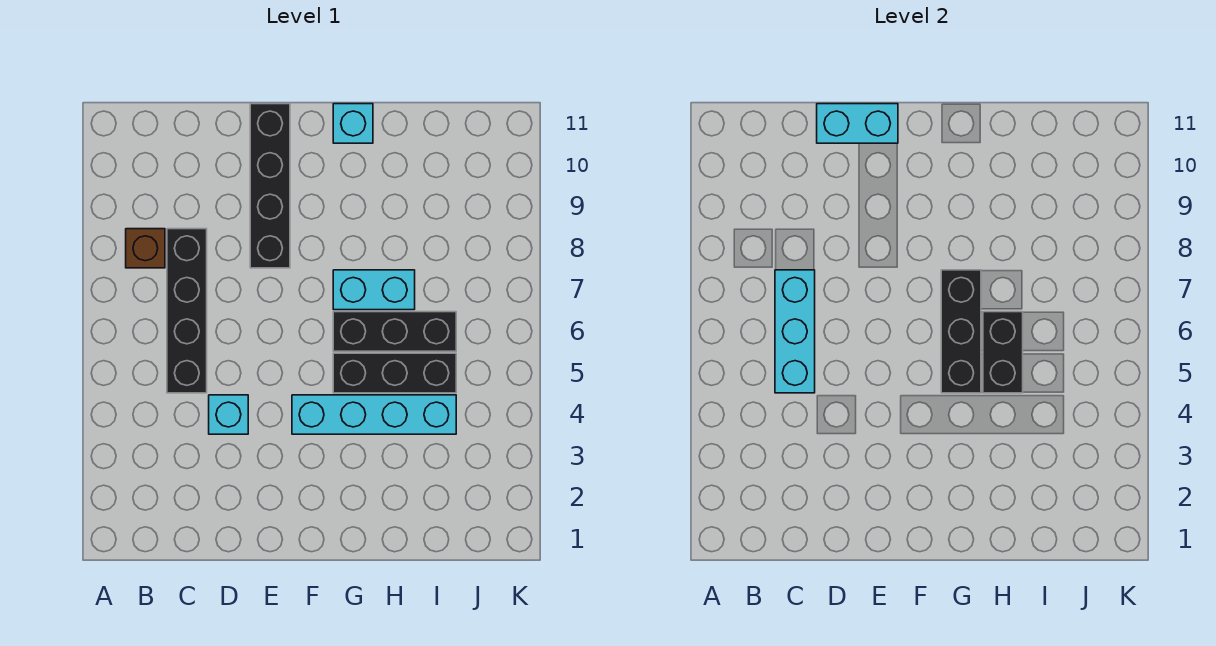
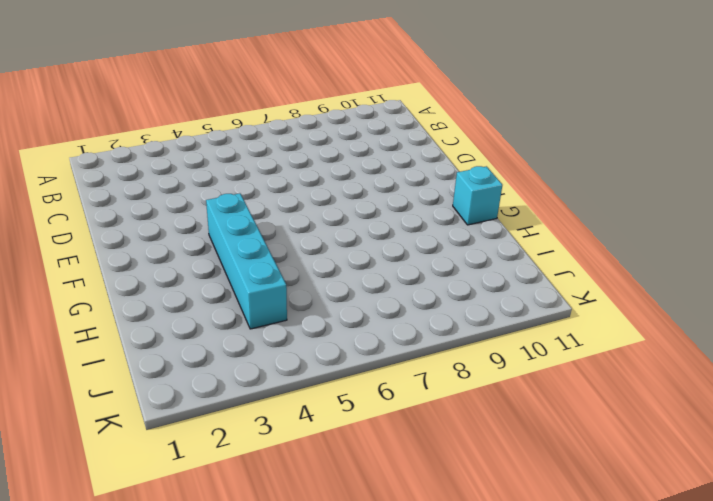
none -> brown 1x1 brick [126,229,165,268]
none -> black 1x4 brick [167,229,207,393]
none -> cyan 1x1 brick [209,395,248,434]

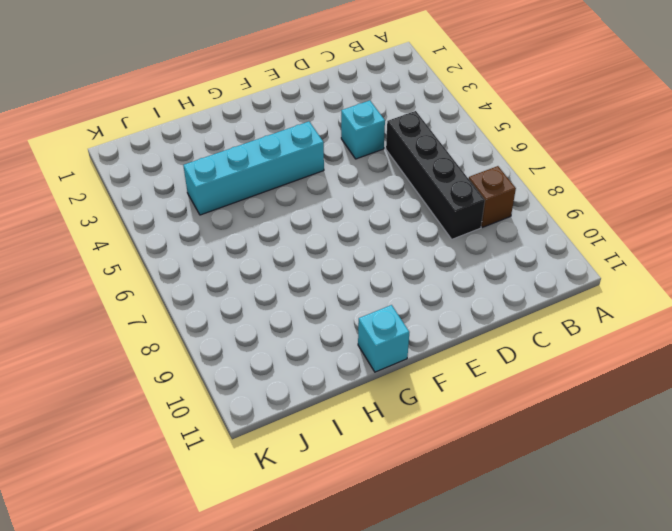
none -> black 1x4 brick [250,104,290,268]
none -> black 1x3 brick [333,353,456,393]
none -> black 1x3 brick [333,312,456,351]

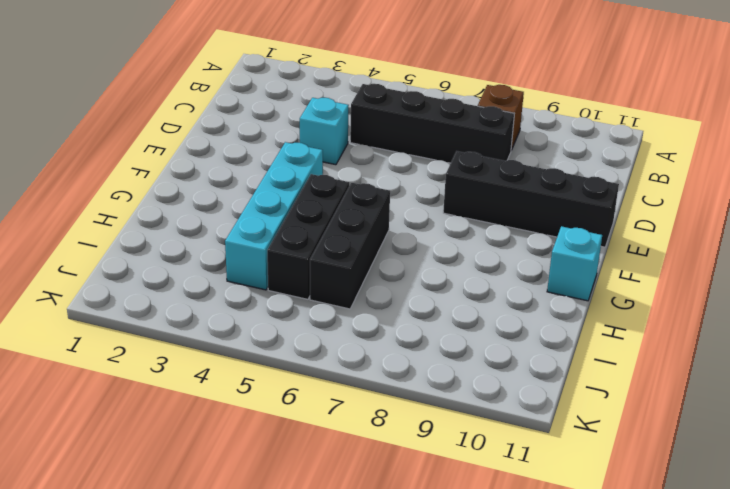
none -> cyan 1x2 brick [333,270,415,310]
none -> cyan 1x3 brick [775,270,815,393]
none -> cyan 1x2 brick [817,104,898,143]

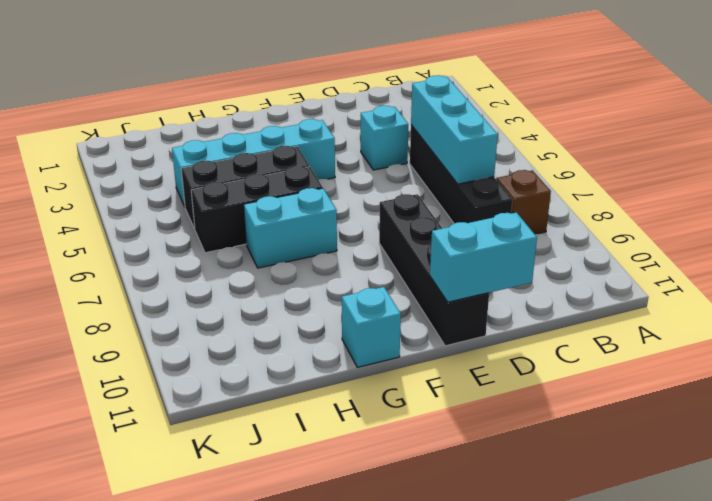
none -> black 1x3 brick [941,270,981,393]
none -> black 1x2 brick [983,312,1023,393]

